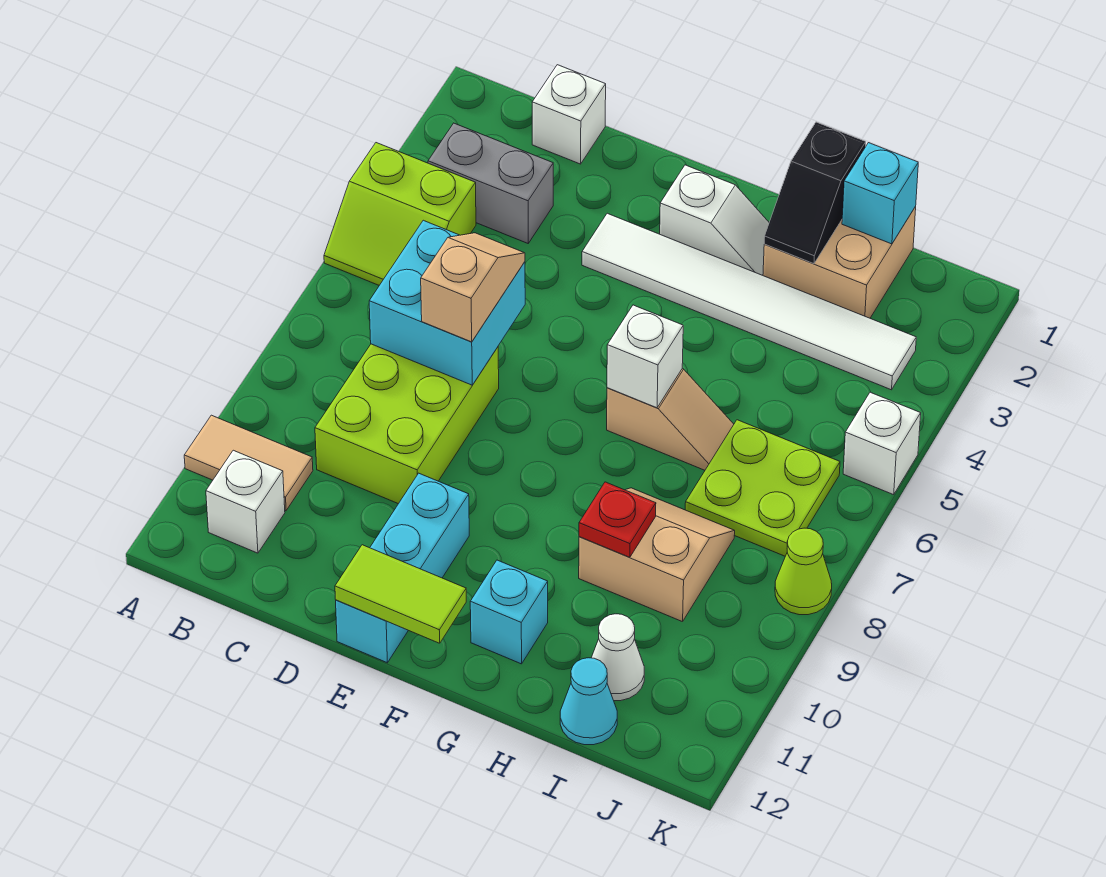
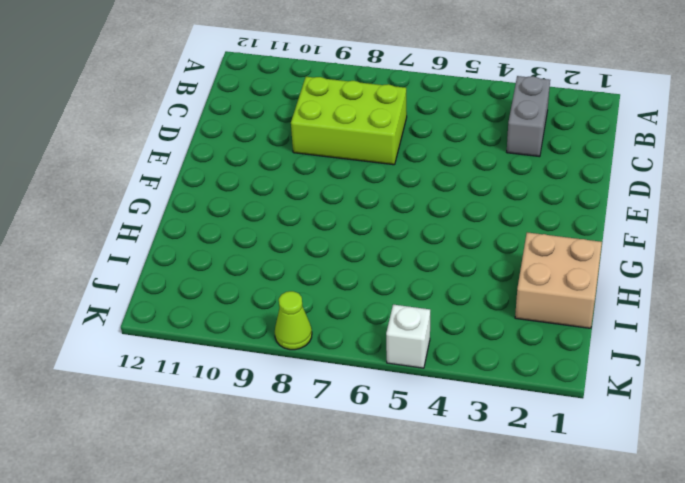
none -> lime 2x2 slope [324,143,476,285]
none -> tan 1x2 tile [184,415,313,511]
none -> white 1x1 brick [206,450,285,553]

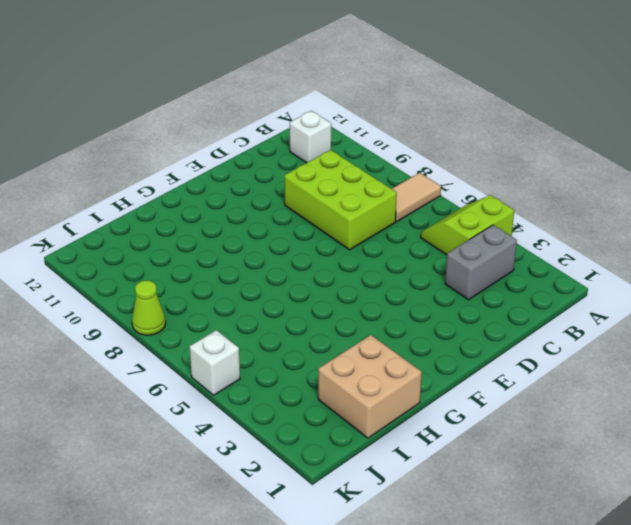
tan 1x2 tile [392,173,441,222] -> tan 1x2 tile moved to [184,415,313,511]
none -> white 1x1 brick [532,65,606,164]
none -> white 1x6 tile [582,213,916,390]
none -> cyan 1x3 brick [336,473,469,663]

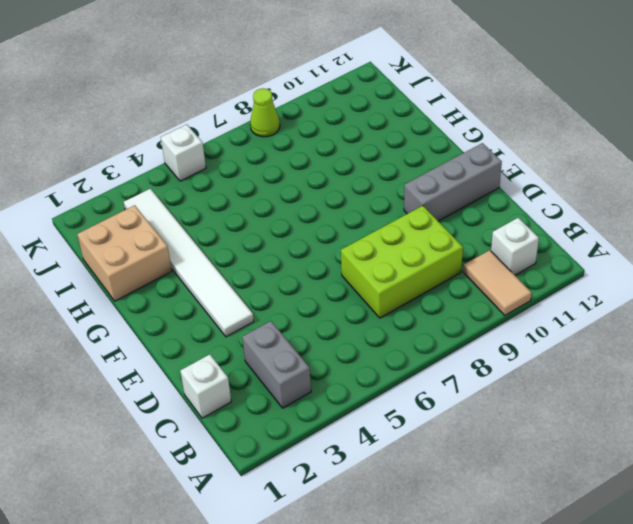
grey 1x3 brick [404,143,502,221] -> cyan 1x3 brick [336,473,469,663]
none -> lime 2x2 slope [324,143,476,285]
none -> white 1x2 slope [660,165,769,275]
none -> tan 1x2 slope [607,369,734,470]

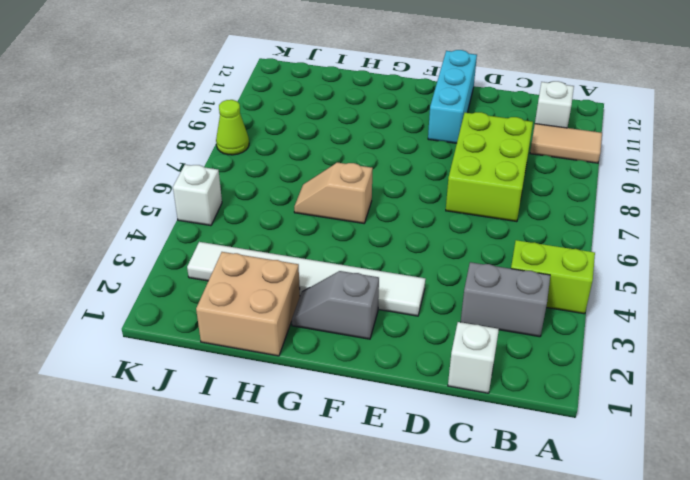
grey 1x2 slope [292,271,379,339] -> white 1x2 slope [660,165,769,275]
none -> cyan 1x1 brick [470,560,548,664]
none -> tan 2x2 slope [579,488,735,622]
none -> lime 2x2 plate [685,420,840,556]

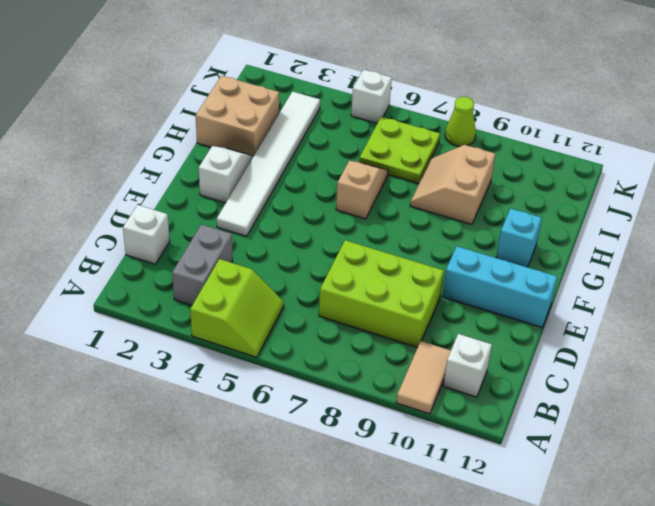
none -> white 1x1 cone [591,614,644,701]
none -> cyan 1x1 cone [560,658,617,745]
none -> cyan 2x2 brick [369,220,525,385]

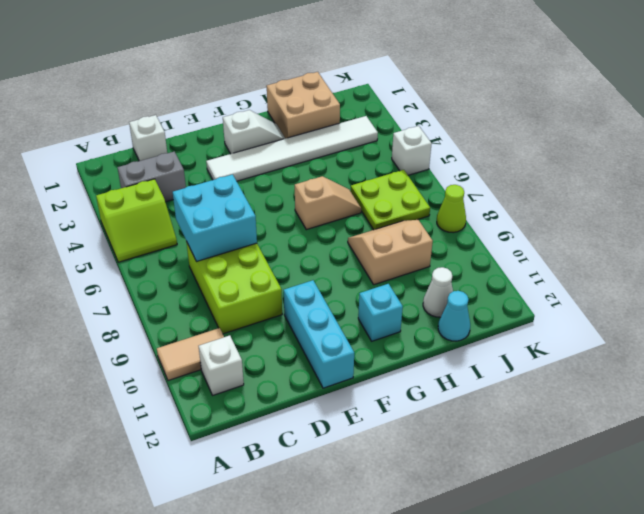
none -> lime 1x2 tile [335,545,466,643]
none -> white 1x1 brick [607,305,683,408]
none -> black 1x2 slope [764,122,866,264]

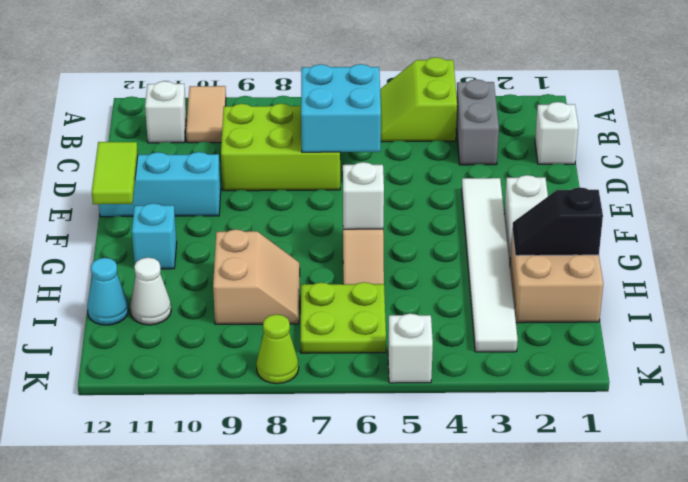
none -> red 1x1 plate [579,482,656,558]
none -> cyan 1x1 brick [842,143,918,244]
none -> tan 1x2 slope [421,233,525,342]

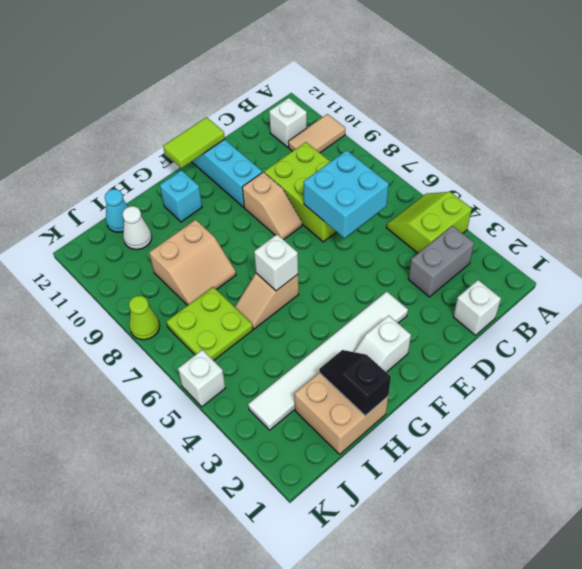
tan 1x2 slope [242,172,302,240] -> tan 1x2 slope moved to [421,233,525,342]
none -> red 1x1 plate [579,482,656,558]
none -> cyan 1x1 brick [842,143,918,244]

